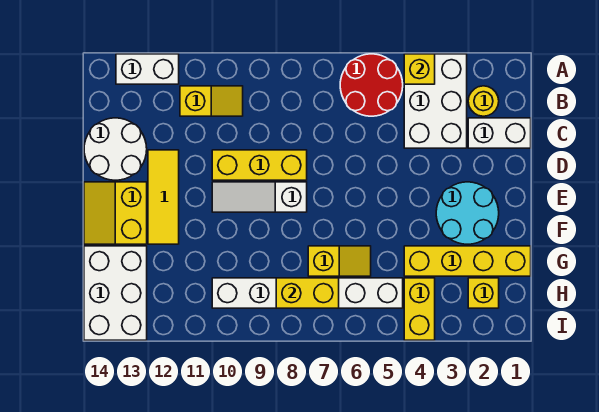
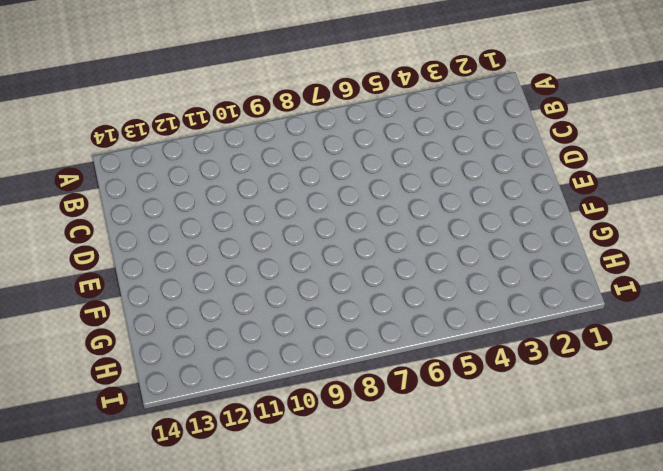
none -> white 2x3 brick [404,54,467,148]
none -> red 2x2 round brick [340,54,403,116]
none -> white 1x2 brick [116,54,179,84]

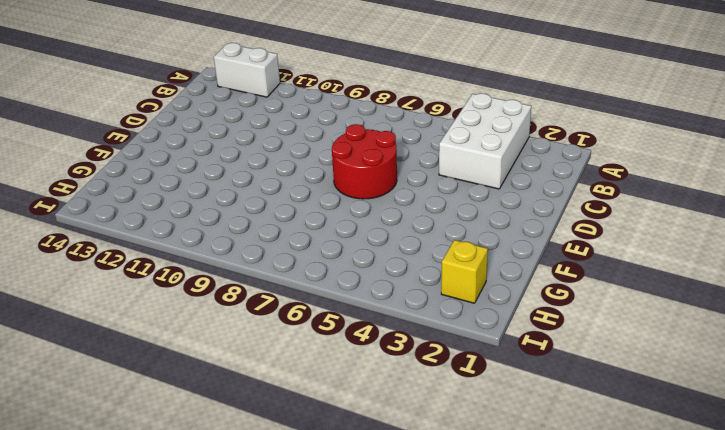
red 2x2 round brick [332,124,397,199] -> red 2x2 round brick moved to [340,54,403,116]
none -> yellow 1x1 round brick [468,86,499,116]
none -> yellow 1x2 slope [180,86,243,116]
none -> white 1x2 brick [468,118,531,148]

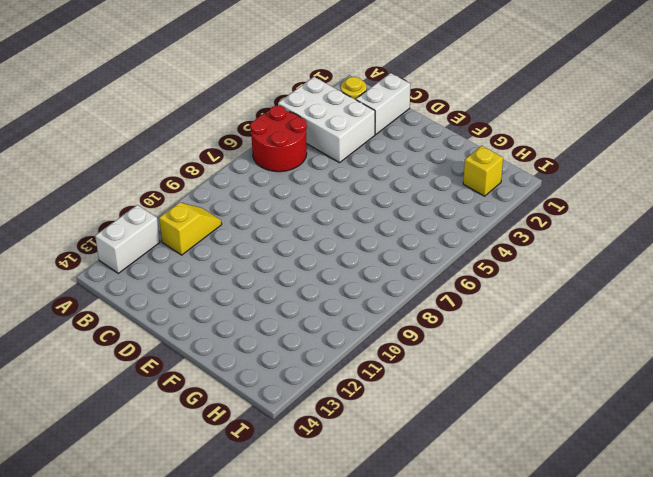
none -> white 2x2 round brick [84,118,147,180]
none -> yellow 1x3 brick [212,150,307,180]
none -> yellow 1x3 tile [148,150,179,244]

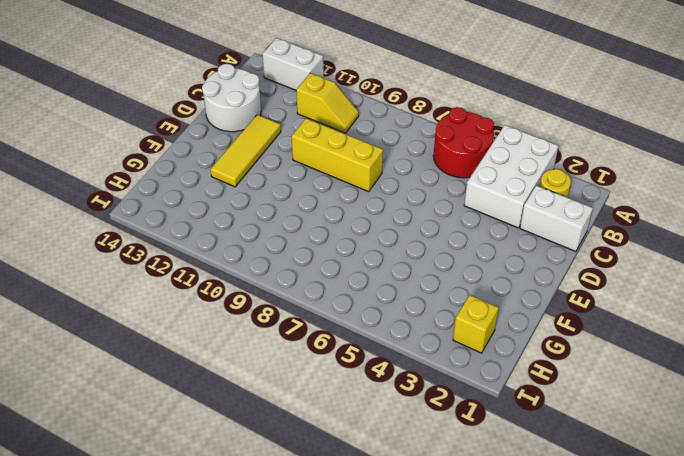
none -> cyan 2x2 round brick [436,182,499,244]
none -> white 1x3 slope [212,182,307,212]
none -> yellow 2x2 slope [84,182,147,244]

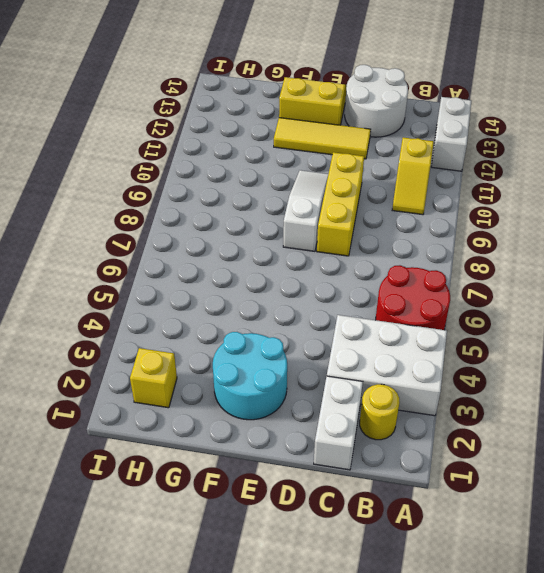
none -> yellow 1x4 brick [404,246,531,276]
none -> yellow 1x2 slope [308,246,371,276]
none -> white 2x3 brick [84,246,147,340]

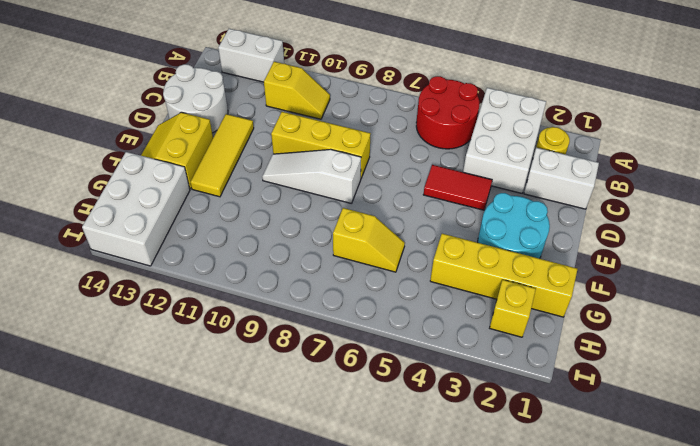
red 1x2 tile [423,165,492,210] -> none
none -> yellow 1x2 brick [404,278,435,340]
none -> white 1x6 brick [212,278,403,308]
none -> yellow 1x1 brick [404,54,435,84]

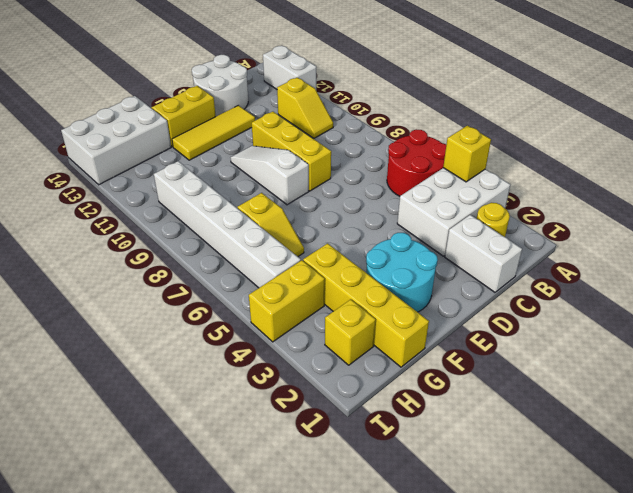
none -> yellow 1x2 brick [276,278,339,308]

